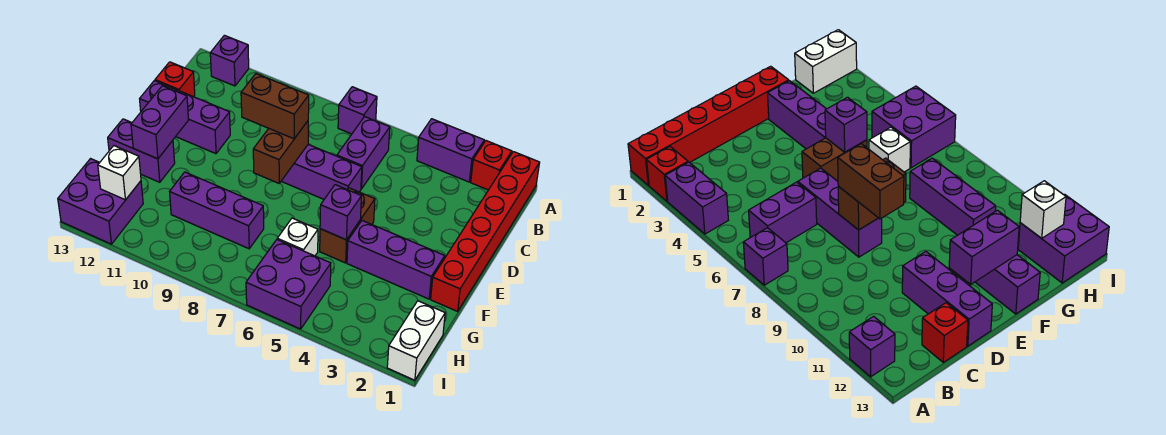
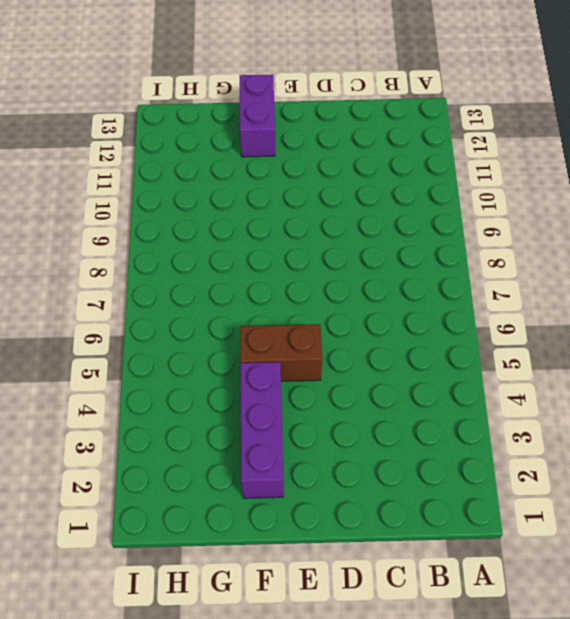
none -> red 1x6 brick [431,152,540,311]
none -> red 1x1 brick [471,141,512,190]
none -> purple 1x2 brick [417,119,484,182]

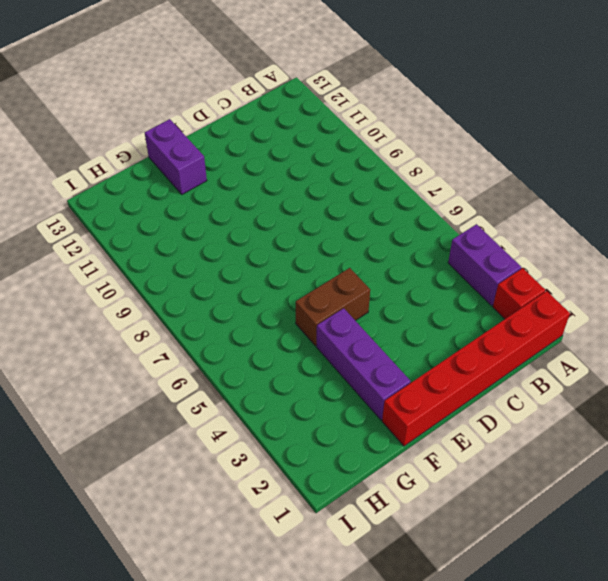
none -> purple 1x1 brick [338,87,377,134]
none -> purple 1x1 brick [210,35,249,86]
none -> purple 1x2 brick [337,117,390,189]

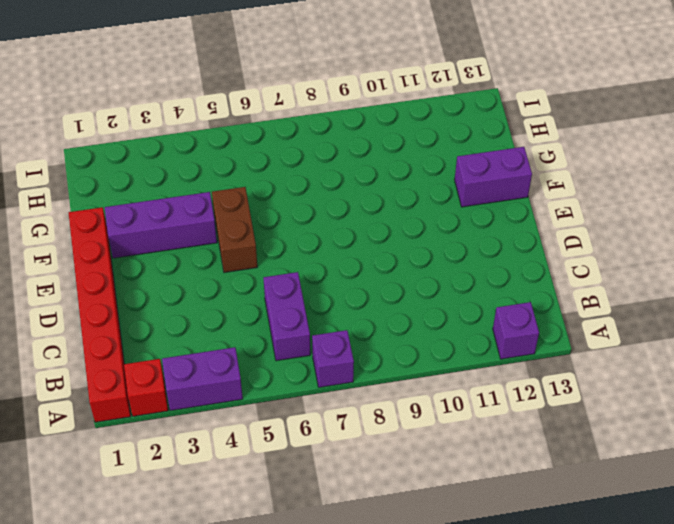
none -> red 1x1 brick [155,62,195,97]
none -> purple 1x3 brick [281,145,362,199]
none -> purple 1x3 brick [140,81,230,154]

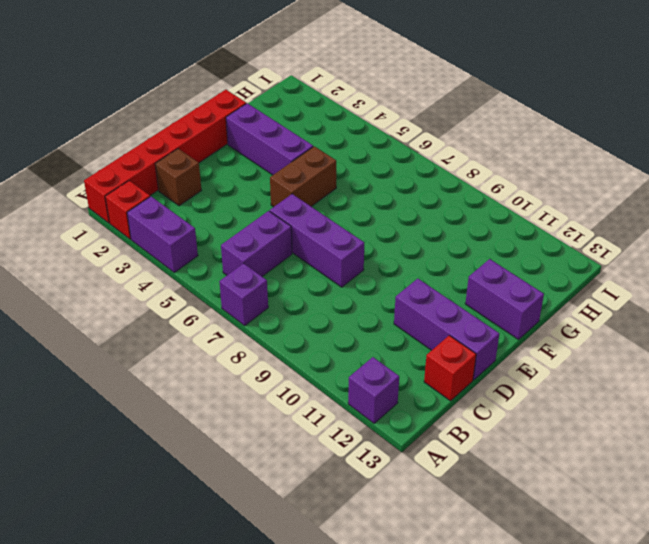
brown 1x1 brick [155,149,201,206] -> none
none -> white 1x1 brick [277,218,318,256]
none -> purple 1x3 brick [170,172,264,249]
none -> white 1x2 brick [387,301,445,380]

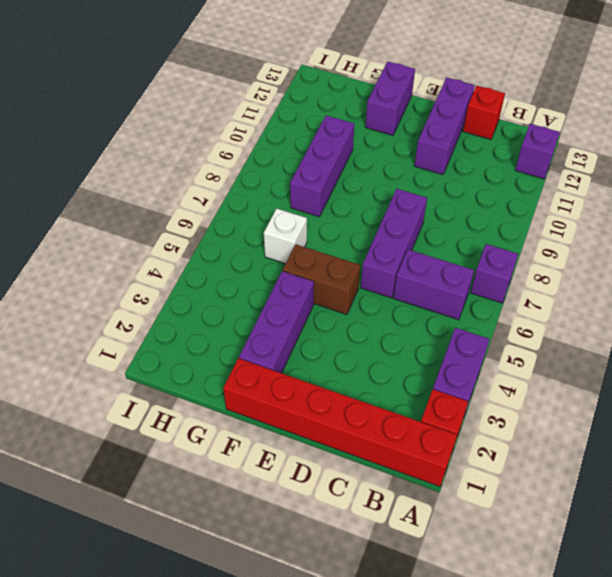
none -> white 1x2 brick [387,301,445,380]
none -> purple 2x2 brick [246,240,331,329]
none -> purple 2x2 brick [58,159,143,244]

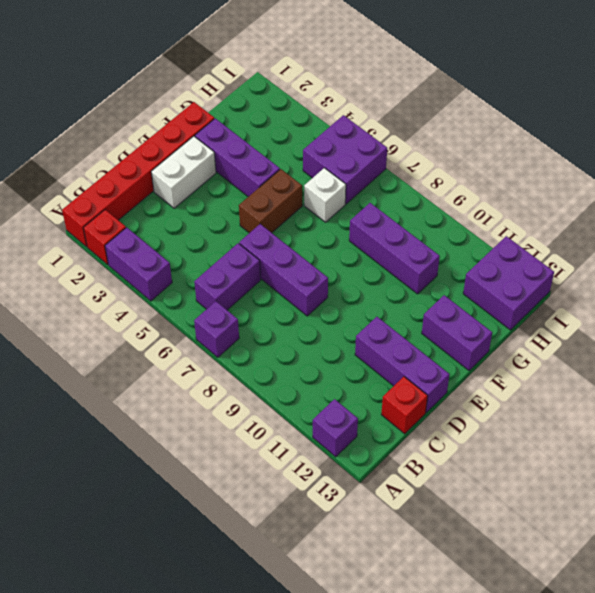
white 1x2 brick [151,136,216,208] -> white 1x2 brick moved to [387,301,445,380]
none -> brown 1x2 brick [253,121,308,183]
none -> purple 1x2 brick [131,86,188,159]
none -> purple 1x1 brick [320,185,361,240]

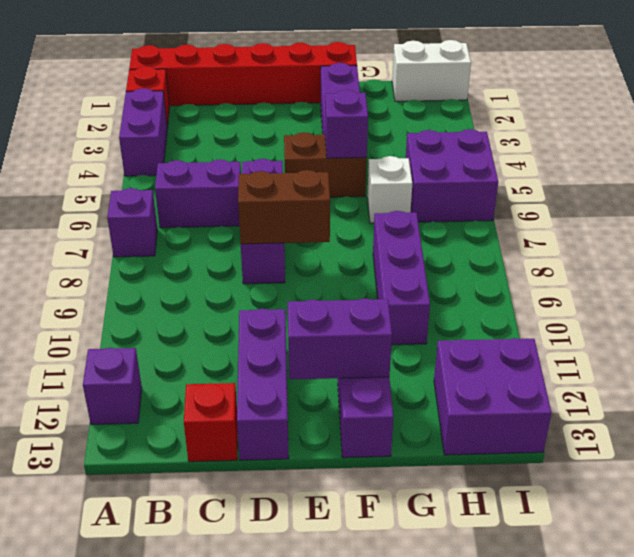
none -> white 1x1 brick [98,146,141,200]
none -> brown 1x2 brick [241,74,309,139]

